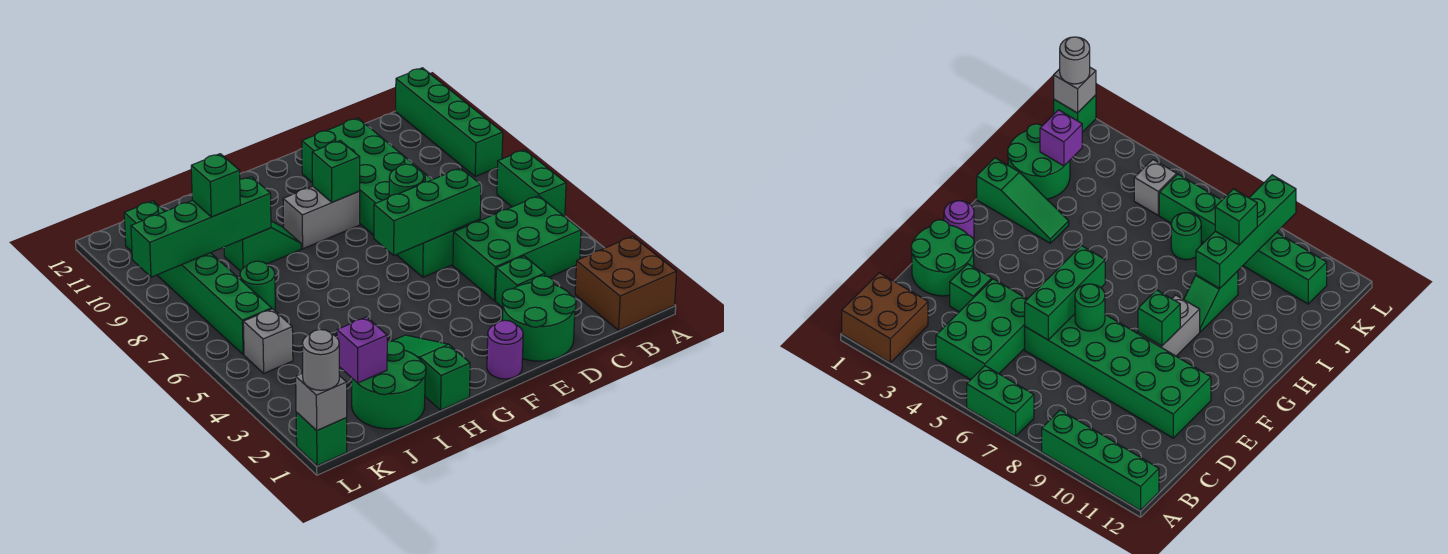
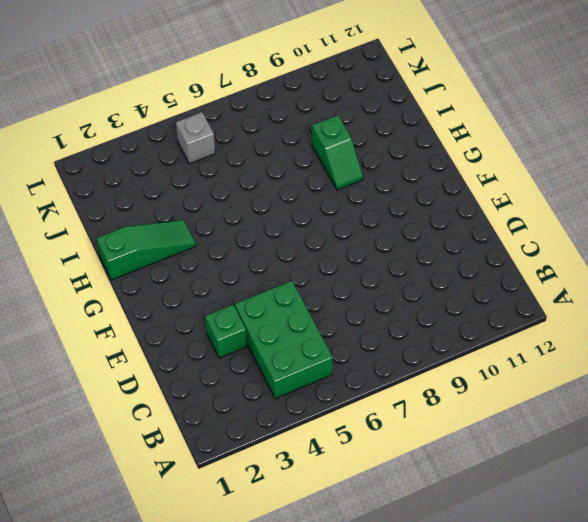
none -> brown 2x2 brick [575,236,677,330]
none -> green 1x2 brick [497,150,566,217]
none -> green 1x4 brick [396,68,503,177]

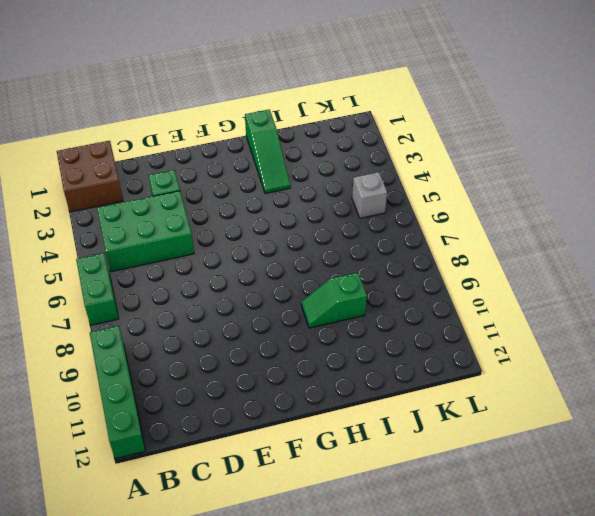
none -> green 2x2 round brick [502,276,576,361]
none -> green 2x6 brick [302,118,480,277]
none -> purple 1x1 round brick [487,320,523,379]

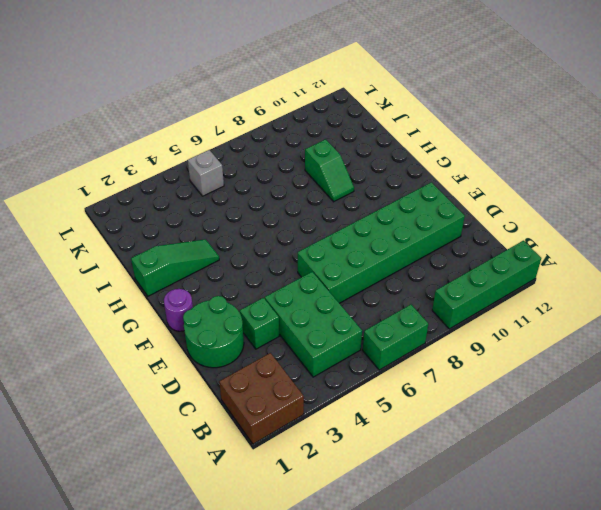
none -> grey 1x2 brick [283,186,360,249]
none -> green 2x2 round brick [352,341,426,429]
none -> green 1x1 round brick [240,261,275,310]

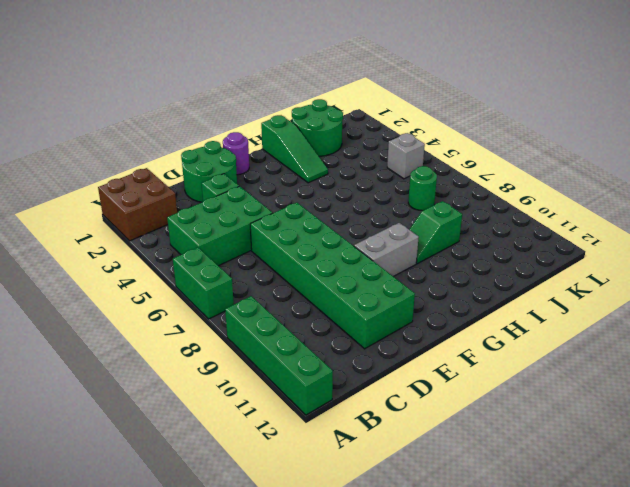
none -> green 1x6 brick [124,201,272,355]
none -> green 1x1 brick [296,412,347,466]
none -> green 1x3 brick [374,168,481,255]

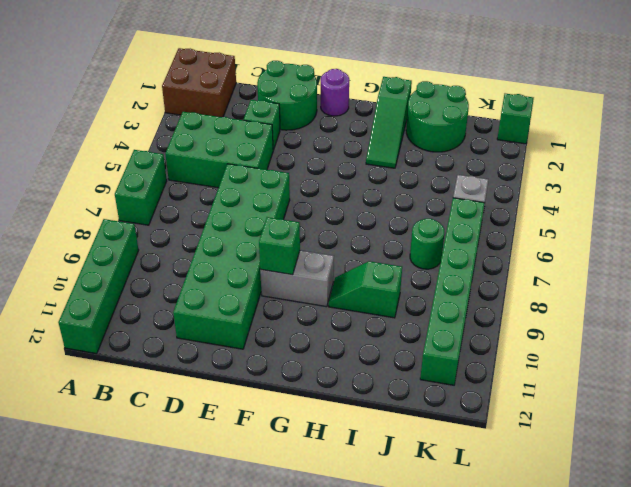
none -> green 1x3 brick [374,168,481,255]
none -> green 1x1 round brick [389,164,424,197]
none -> green 1x4 brick [131,177,271,277]

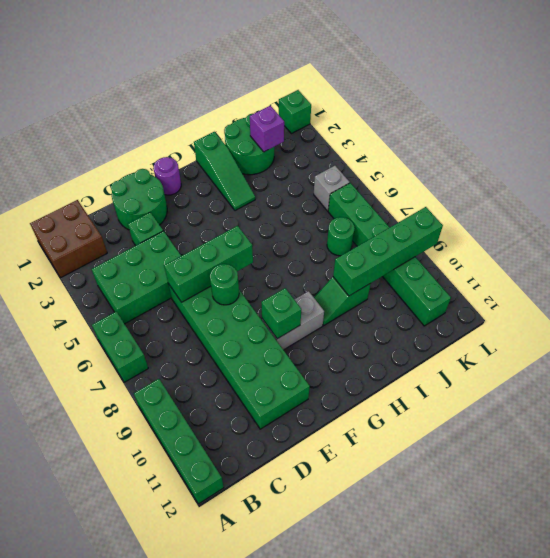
none -> grey 1x1 brick [296,373,347,430]
none -> green 1x1 brick [191,154,240,217]
none -> grey 1x1 round brick [302,330,339,390]

